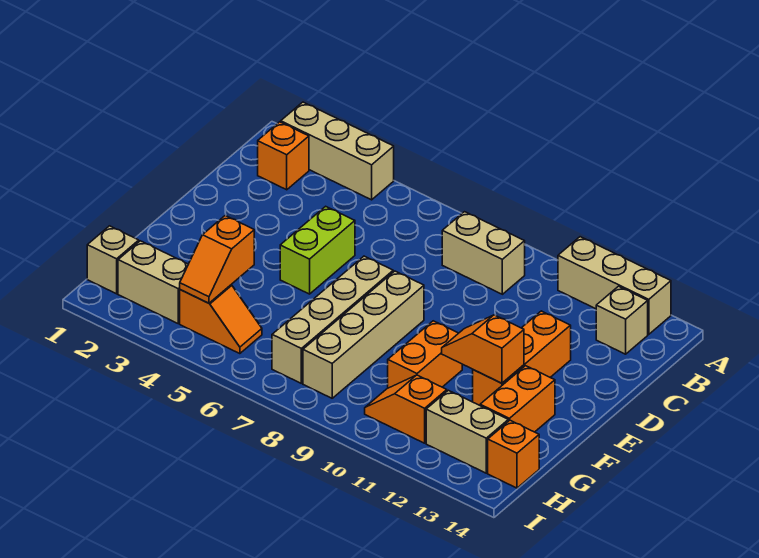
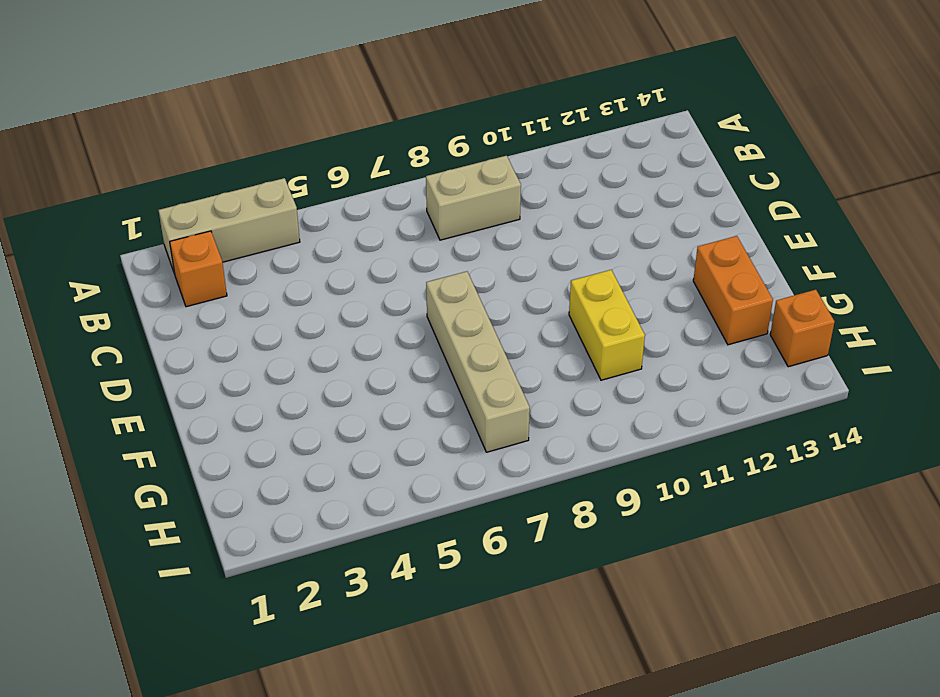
yellow 1x2 brick [569,270,645,380] -> orange 1x2 brick [388,321,462,388]
none -> tan 1x3 brick [558,237,671,334]
none -> tan 1x1 brick [596,286,648,354]
none -> lime 1x2 brick [280,206,355,294]

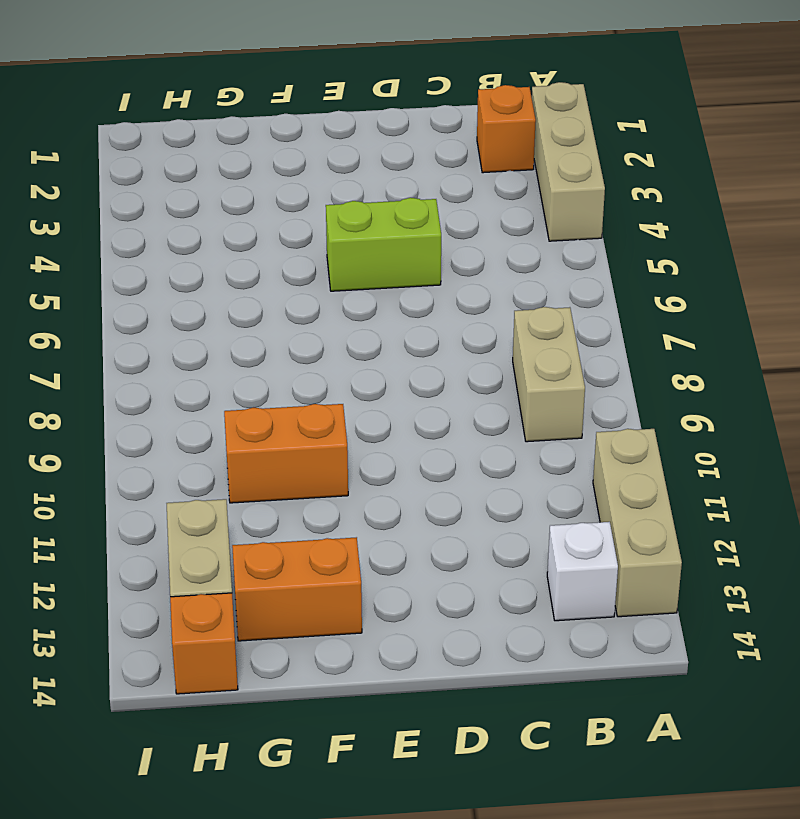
white 1x1 brick [547,522,618,621] -> tan 1x1 brick [596,286,648,354]
none -> orange 1x3 brick [473,311,571,405]
none -> tan 1x4 brick [272,256,393,383]
none -> tan 1x4 brick [303,271,424,398]

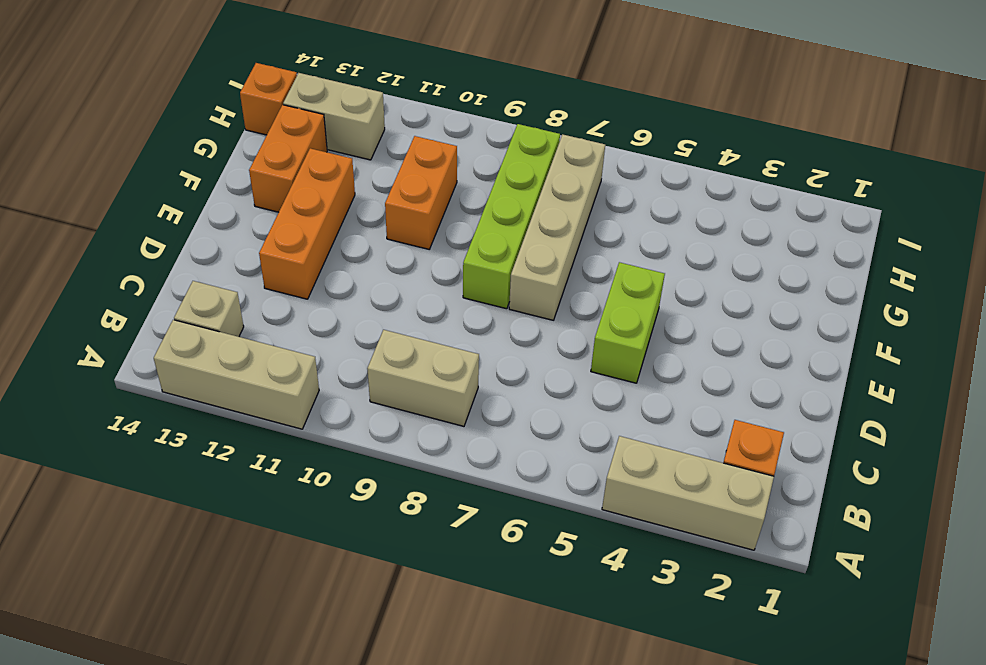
lime 1x4 brick [463,124,560,309] -> tan 1x4 brick [303,271,424,398]
none -> tan 1x1 brick [87,226,139,294]
none -> tan 1x2 brick [118,241,188,323]
none -> orange 1x2 slope [180,285,262,354]

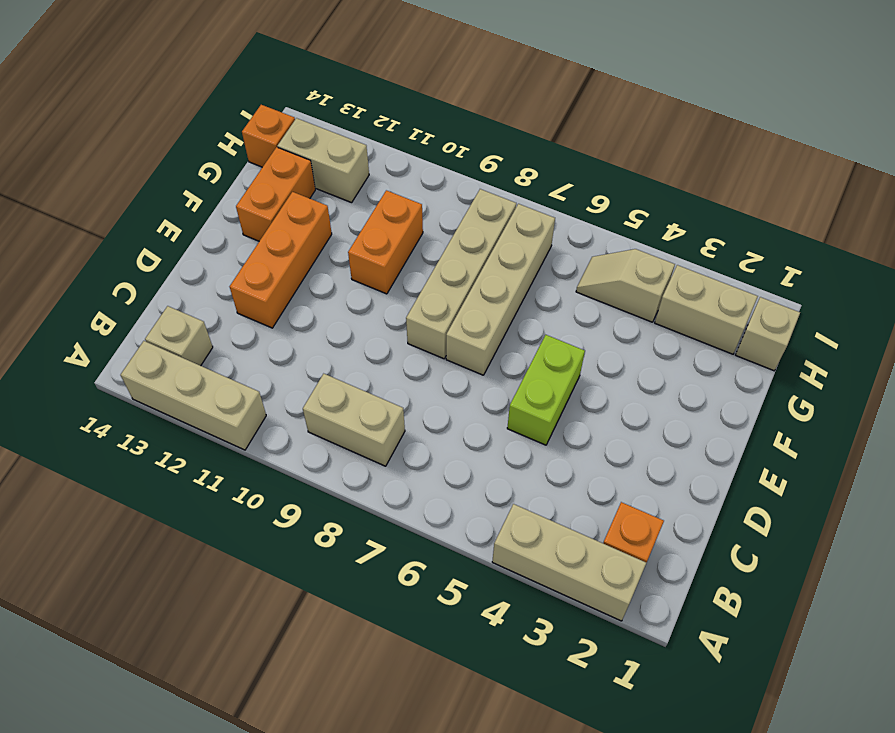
tan 1x2 slope [576,249,675,322] -> orange 1x2 slope [180,285,262,354]
none -> orange 1x2 slope [365,375,447,443]
none -> orange 1x2 slope [442,315,524,383]
none -> orange 1x2 slope [180,216,254,303]

